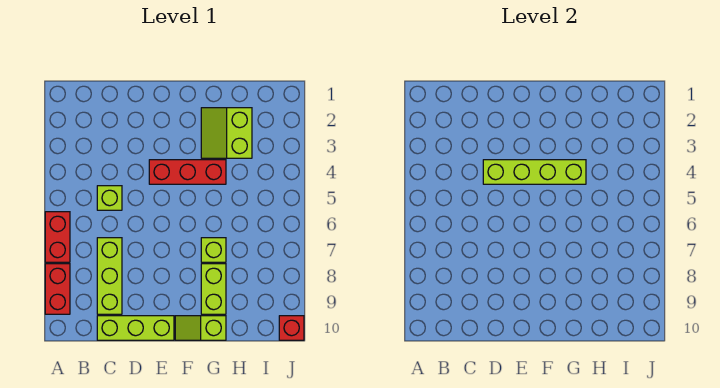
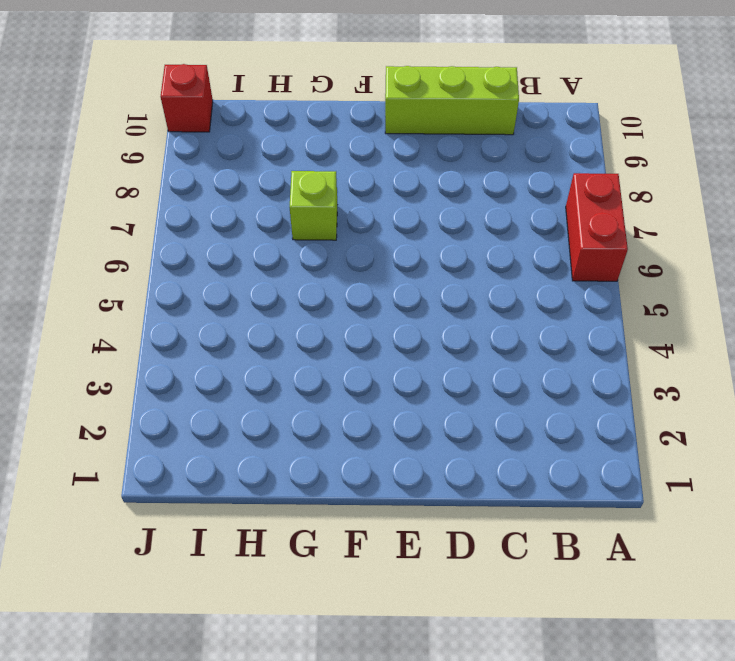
none -> red 1x2 brick [45,264,70,314]
none -> lime 1x1 brick [97,186,122,210]
none -> lime 1x3 brick [97,238,122,314]

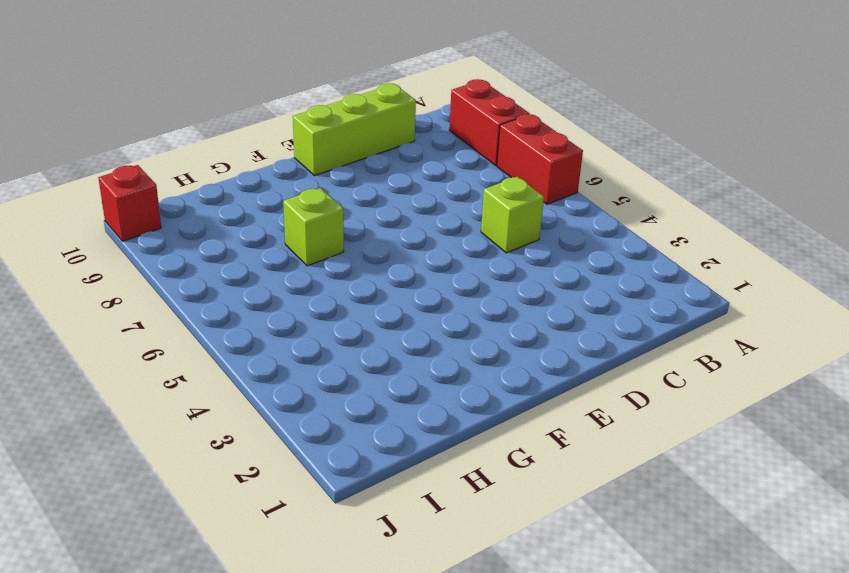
none -> lime 1x3 brick [97,238,122,314]
none -> red 1x3 brick [149,160,226,184]
none -> lime 1x2 slope [175,316,226,340]

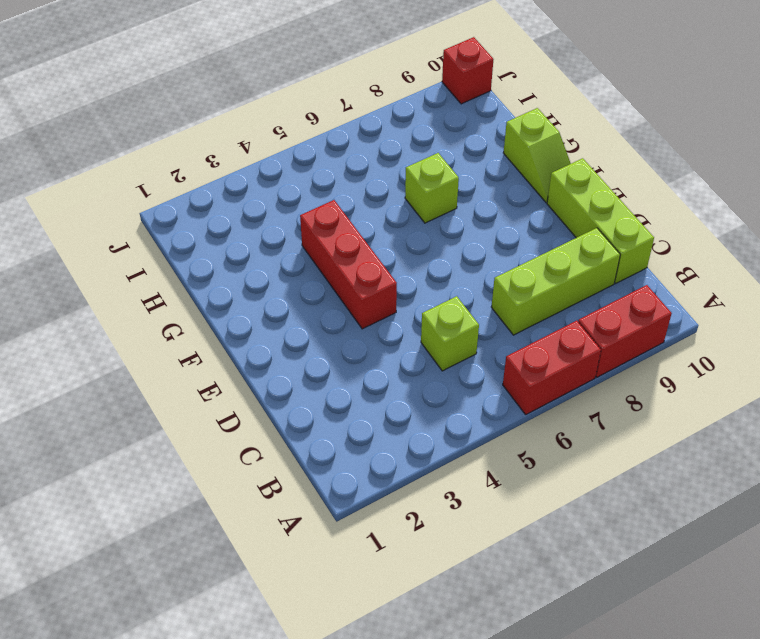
none -> lime 2x2 slope [201,108,252,158]
none -> lime 1x2 brick [201,264,226,314]
none -> lime 1x4 brick [483,160,586,184]

